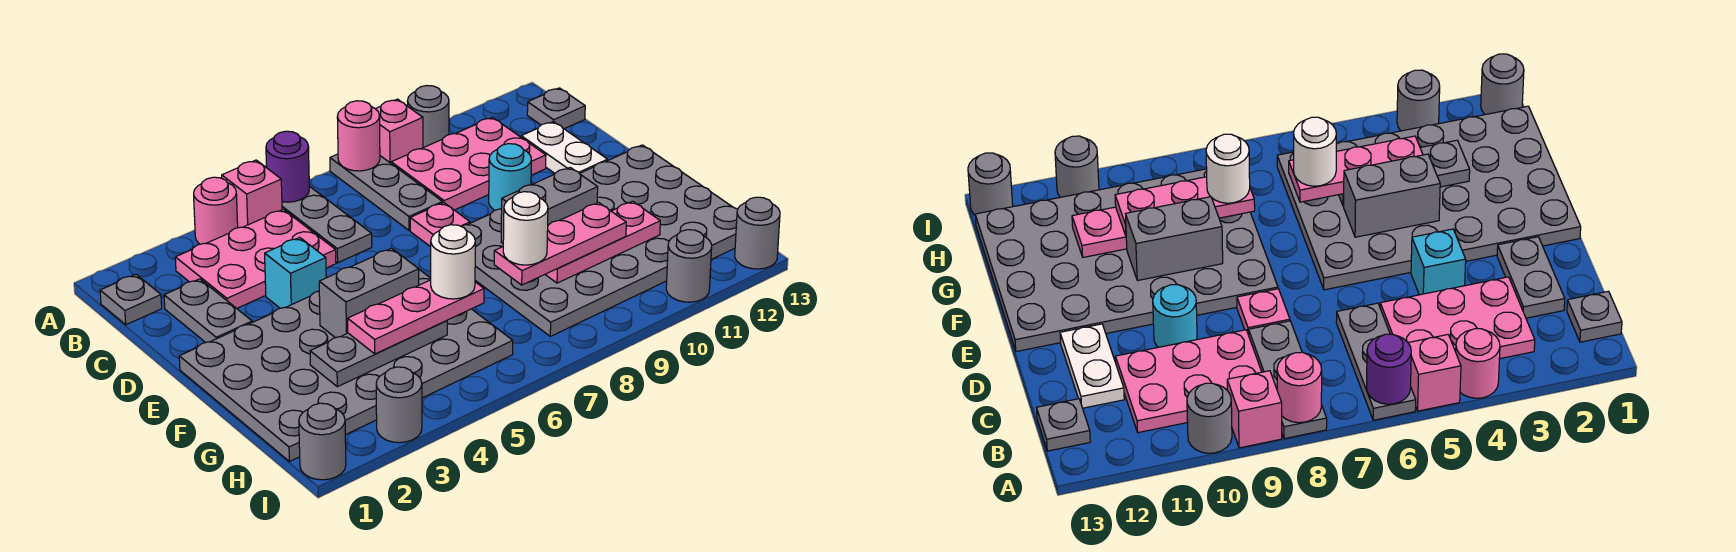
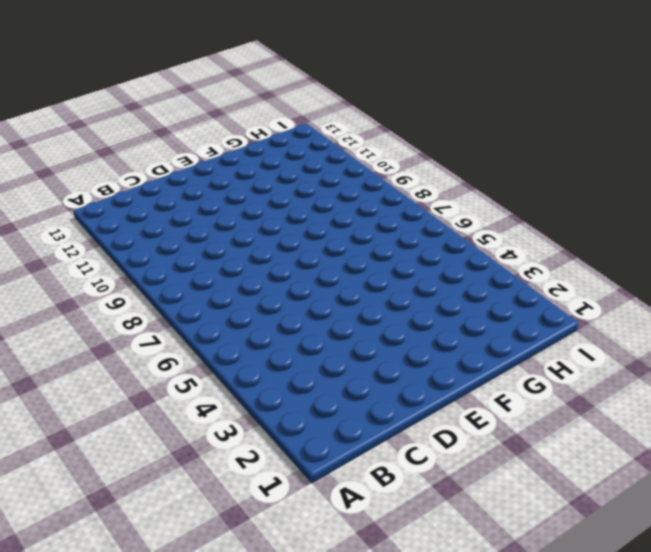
none -> pink 1x1 round brick [194,177,238,244]
none -> pink 1x1 brick [222,160,282,228]
none -> grey 1x3 plate [282,186,372,263]
none -> grey 1x3 plate [330,154,442,230]

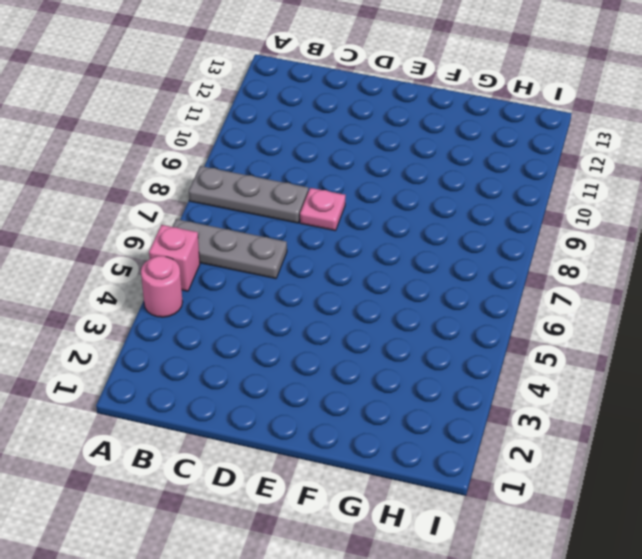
none -> pink 1x1 brick [376,99,423,163]
none -> grey 1x1 round brick [407,86,449,148]
none -> grey 1x1 plate [100,274,162,325]
none -> pink 2x3 plate [175,209,336,308]

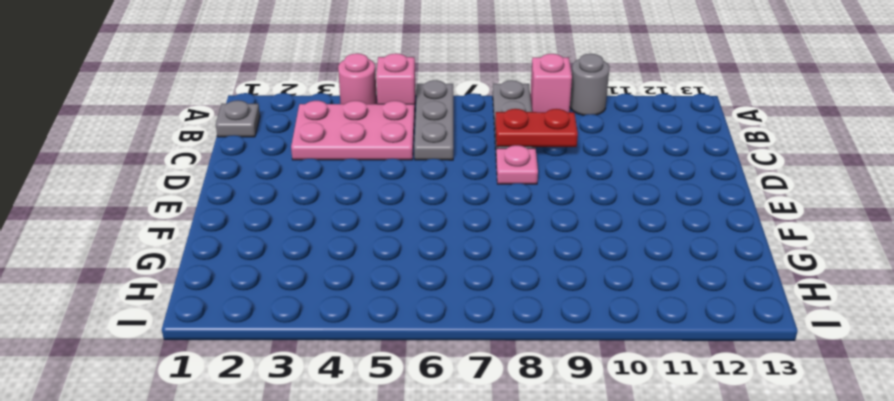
red 1x2 plate [495,109,578,147] -> none
none -> pink 2x3 plate [391,117,546,210]
none -> grey 1x1 plate [527,88,585,129]
none -> grey 1x2 plate [164,279,252,343]
none -> white 1x2 plate [521,121,608,174]

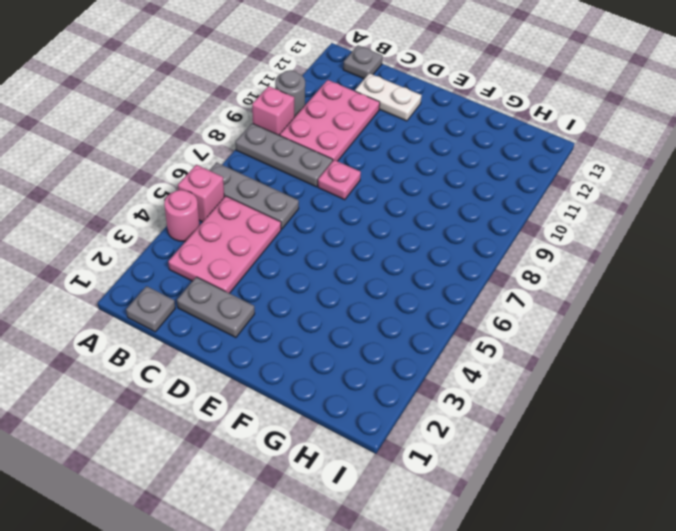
none -> cyan 1x1 brick [265,237,326,308]
none -> cyan 1x1 round brick [489,144,531,210]
none -> grey 4x6 plate [179,270,513,462]
none -> grey 4x6 plate [461,145,737,336]

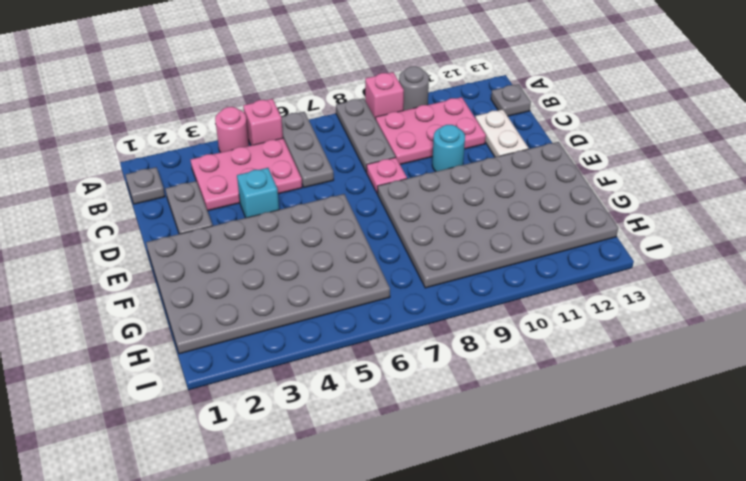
none -> grey 1x1 round brick [299,403,346,480]
none -> grey 1x1 round brick [376,367,422,443]
none -> grey 1x1 round brick [666,230,712,302]
none -> grey 1x1 round brick [735,197,780,269]

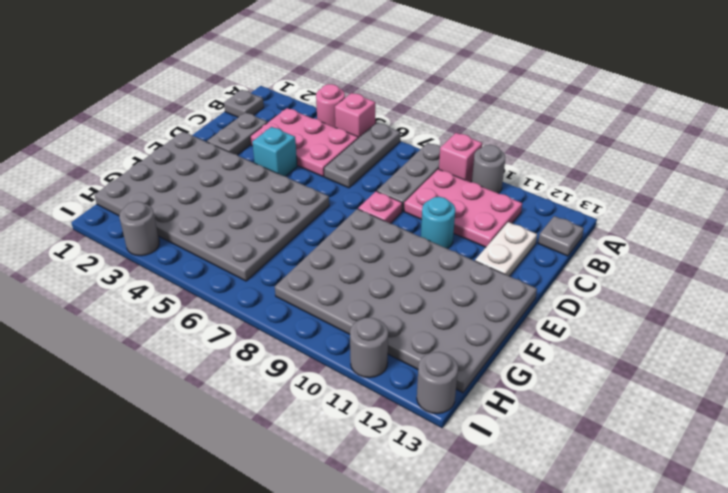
none -> grey 1x1 round brick [299,403,346,480]
none -> purple 1x1 round brick [266,131,309,202]
none -> pink 1x1 round brick [337,101,380,171]
none -> grey 1x2 brick [319,248,419,338]

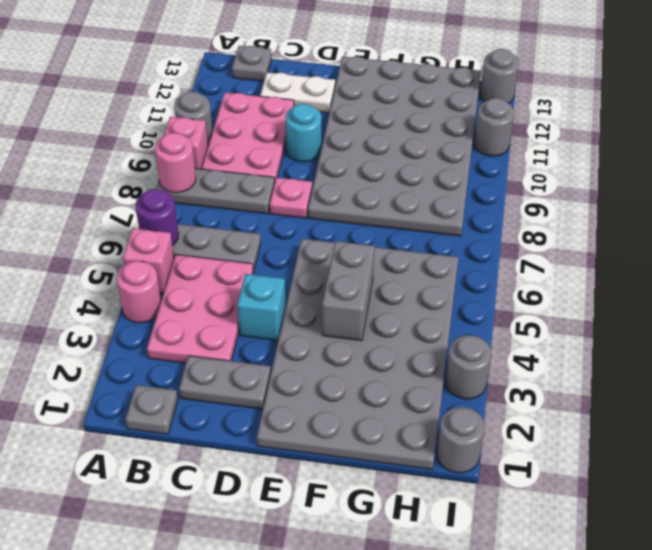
none -> grey 1x2 brick [501,167,598,243]
none -> grey 1x3 plate [310,321,447,387]
none -> pink 1x3 plate [545,201,660,283]
none -> pink 1x3 plate [348,280,484,354]

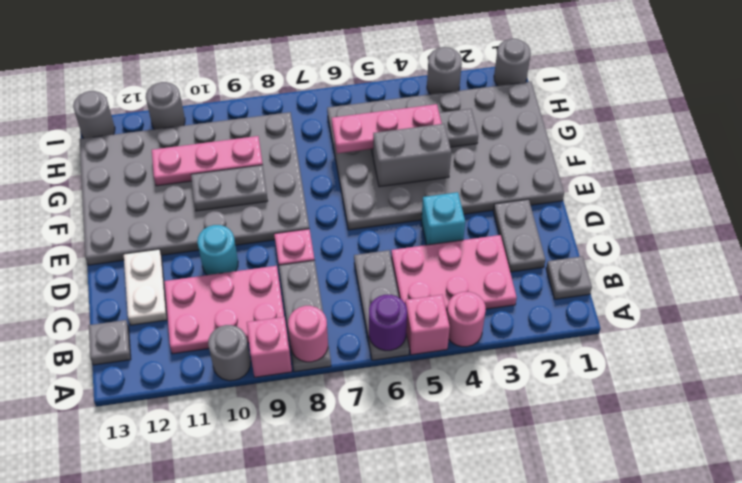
grey 1x2 plate [191,165,268,211] -> grey 1x2 brick [501,167,598,243]
none -> pink 1x3 plate [494,203,626,285]
none -> white 1x1 round brick [431,225,475,299]
none -> white 1x1 round brick [503,192,548,265]

